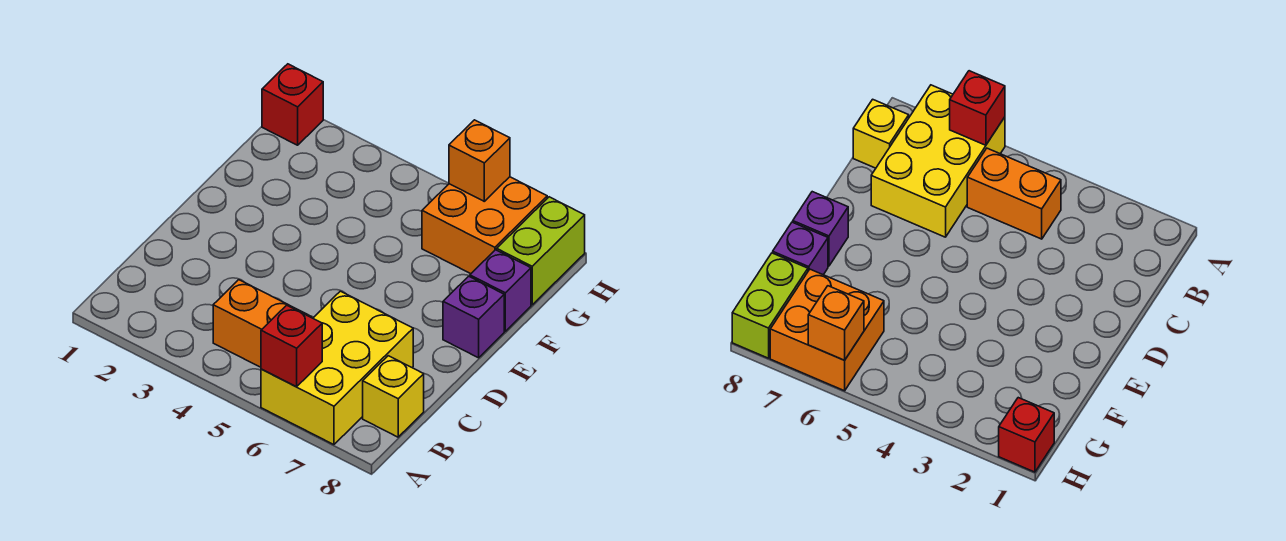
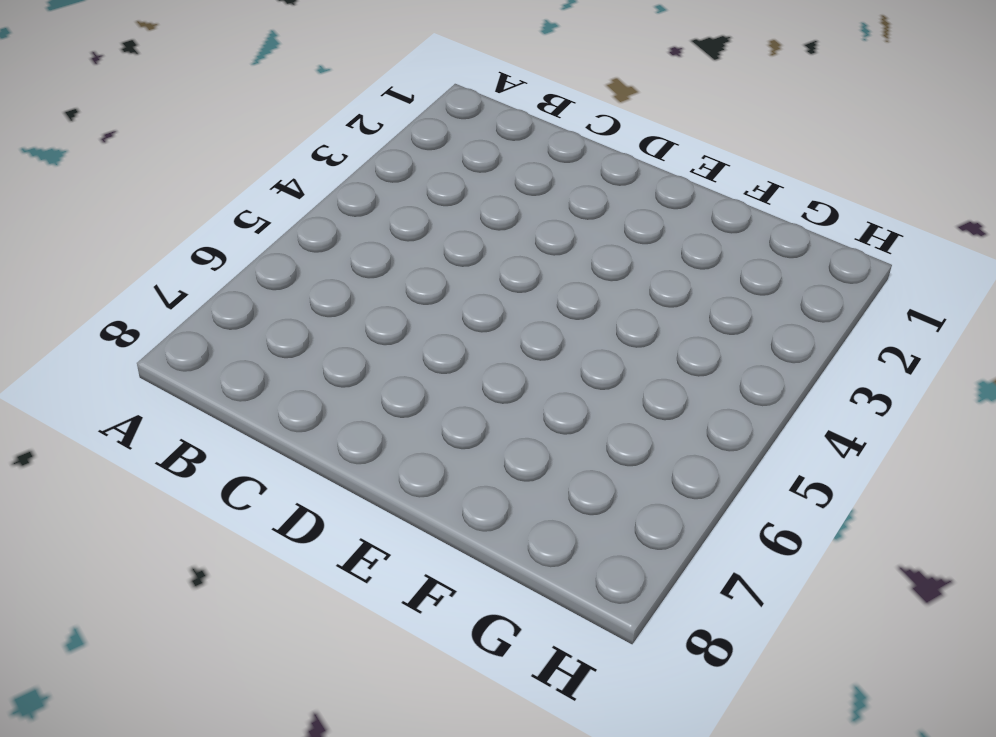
none -> yellow 2x3 brick [261,291,413,445]
none -> orange 1x2 brick [213,280,312,367]

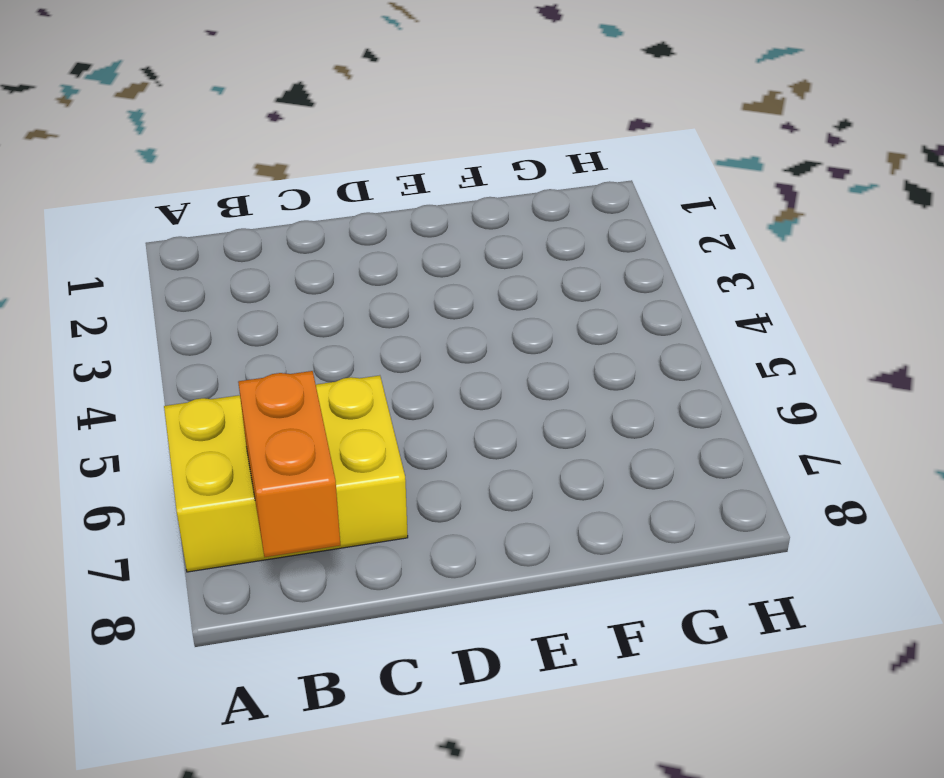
orange 1x2 brick [238,371,340,557] -> orange 1x2 brick moved to [213,280,312,367]
none -> yellow 1x1 brick [363,356,424,437]
none -> purple 1x1 brick [443,276,504,358]

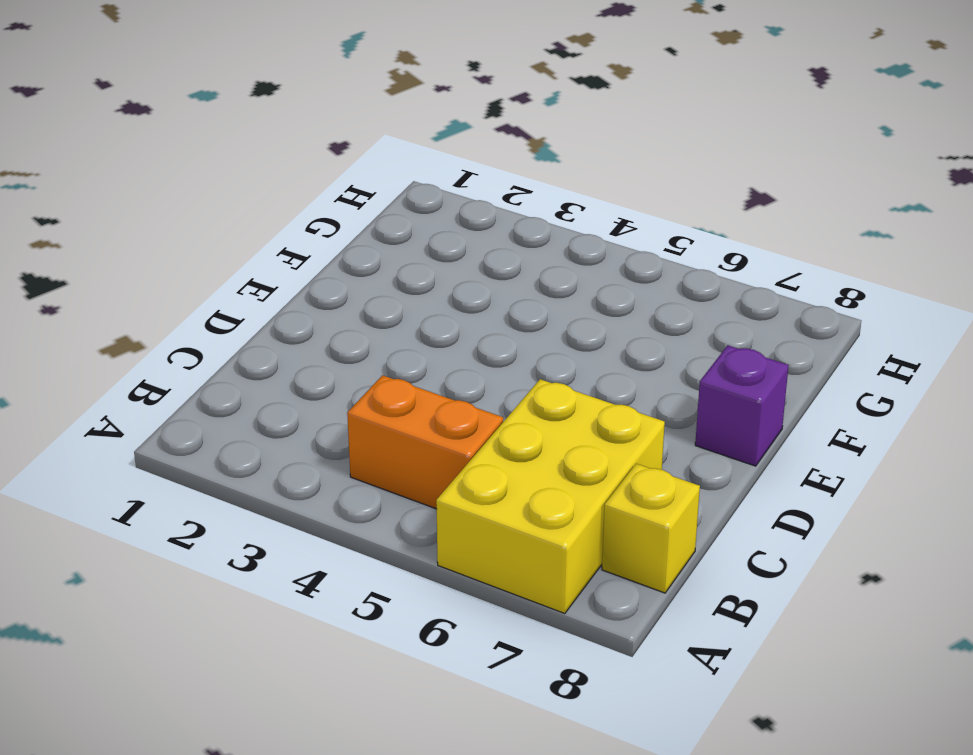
none -> purple 1x1 brick [470,250,531,331]
none -> orange 2x2 brick [422,177,547,274]

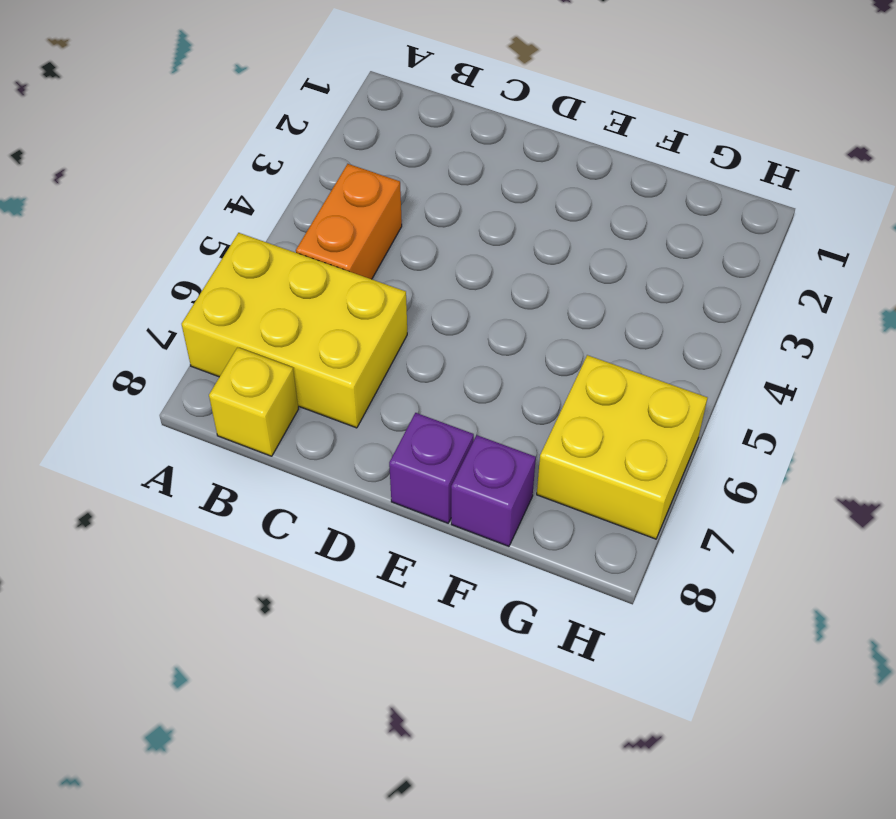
yellow 2x2 brick [537,355,707,539] -> orange 2x2 brick [422,177,547,274]
none -> lime 1x2 brick [497,197,585,305]
none -> red 1x1 brick [262,64,323,145]

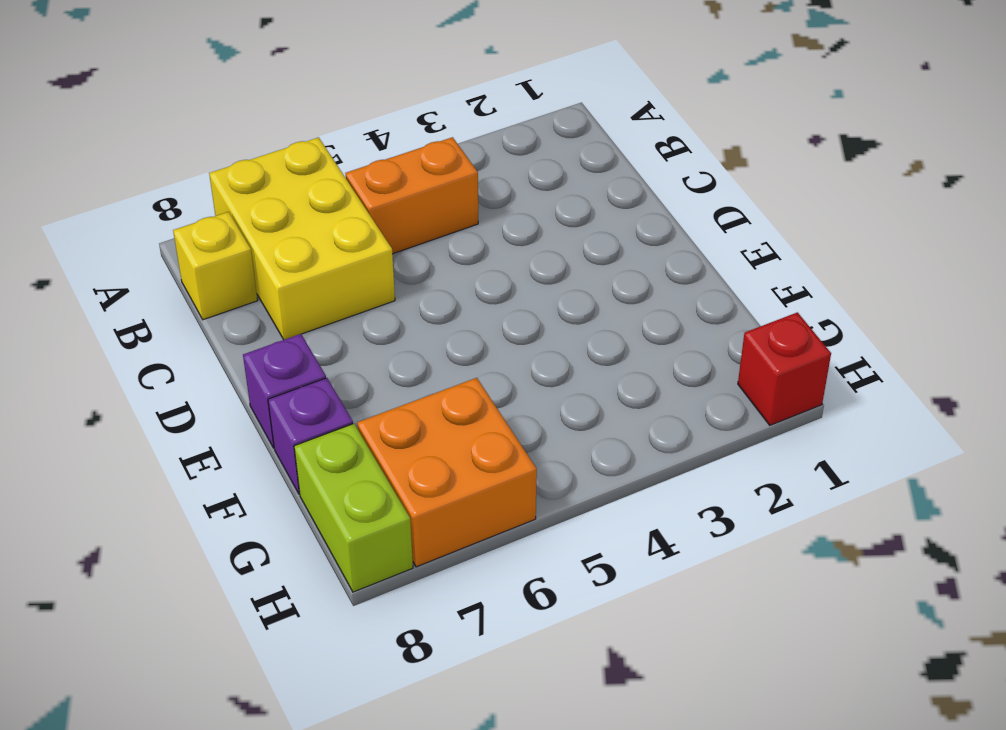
none -> red 1x1 brick [261,305,322,387]
none -> orange 1x1 brick [449,120,510,201]

